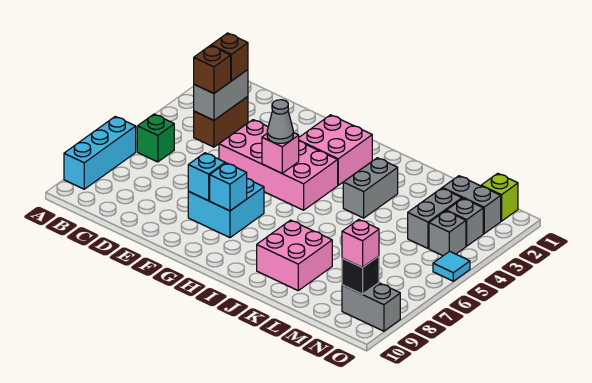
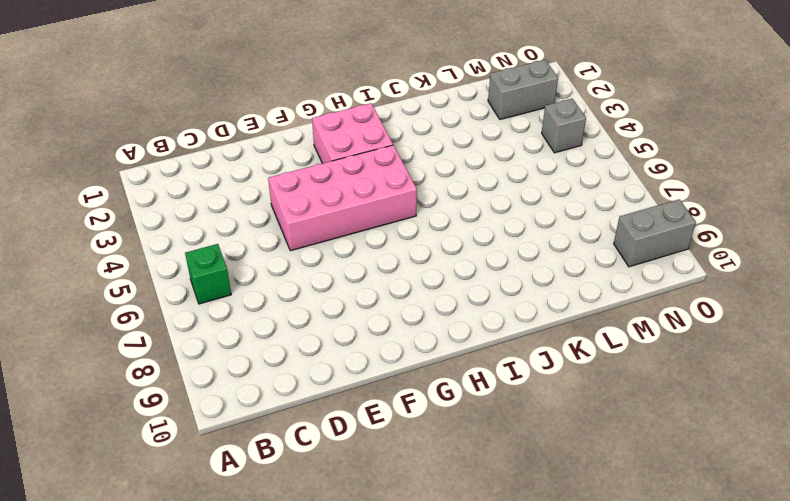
none -> cyan 1x3 brick [64,116,136,189]
none -> brown 1x2 brick [194,96,248,147]
none -> cyan 2x2 brick [188,179,264,238]

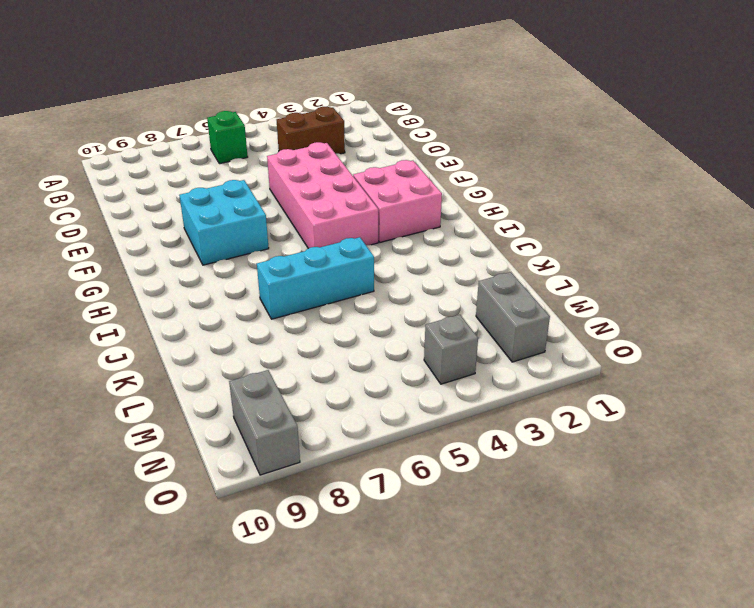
cyan 1x3 brick [257,237,374,319] -> cyan 1x3 brick moved to [64,116,136,189]
none -> grey 1x2 brick [343,158,398,218]
none -> pink 2x2 brick [257,220,332,290]
none -> grey 1x2 brick [408,188,462,248]

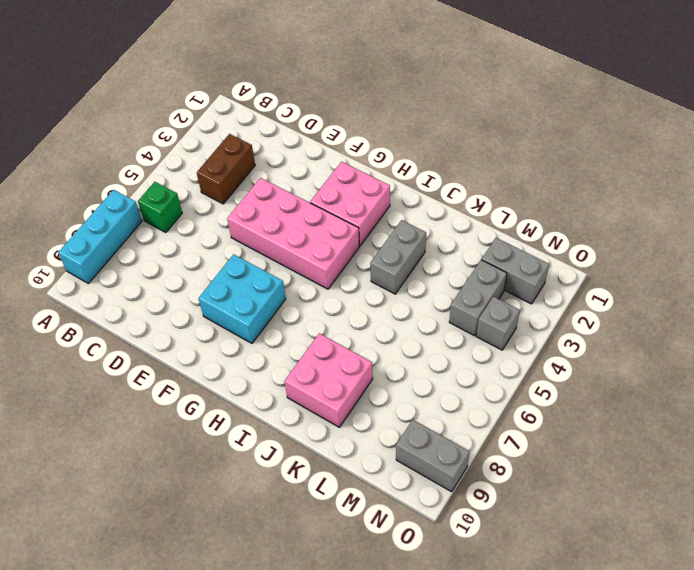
none -> lime 1x1 brick [481,173,518,221]
none -> grey 1x1 brick [446,198,483,246]
none -> cyan 1x1 tile [433,251,470,281]

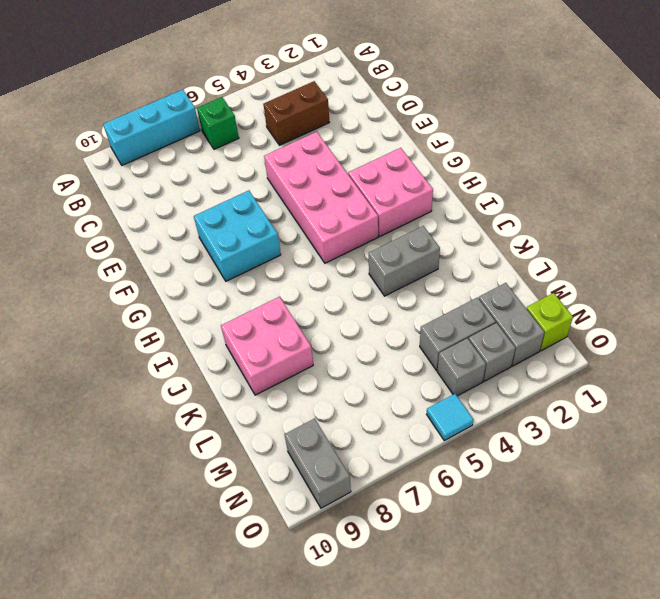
none -> grey 1x2 brick [194,70,248,120]
none -> cyan 1x1 brick [188,153,225,201]
none -> pink 1x1 brick [262,133,299,173]

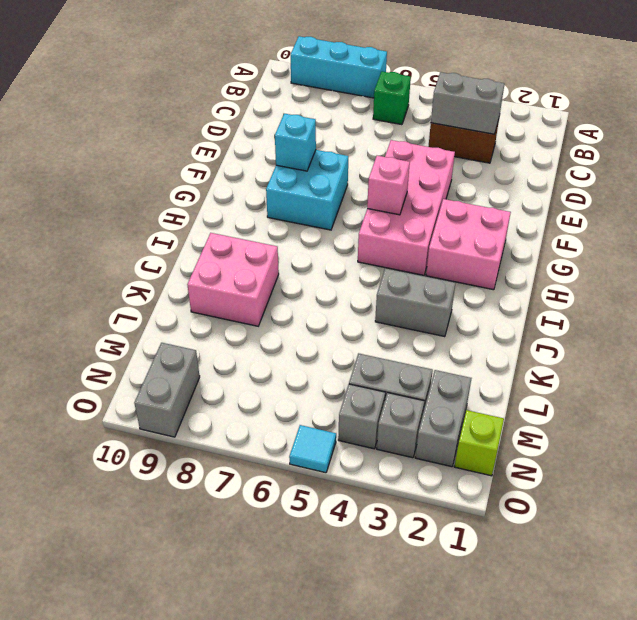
none -> cyan 1x1 brick [210,163,247,211]
none -> black 1x1 brick [342,256,379,294]
none -> brown 1x1 brick [211,33,248,81]

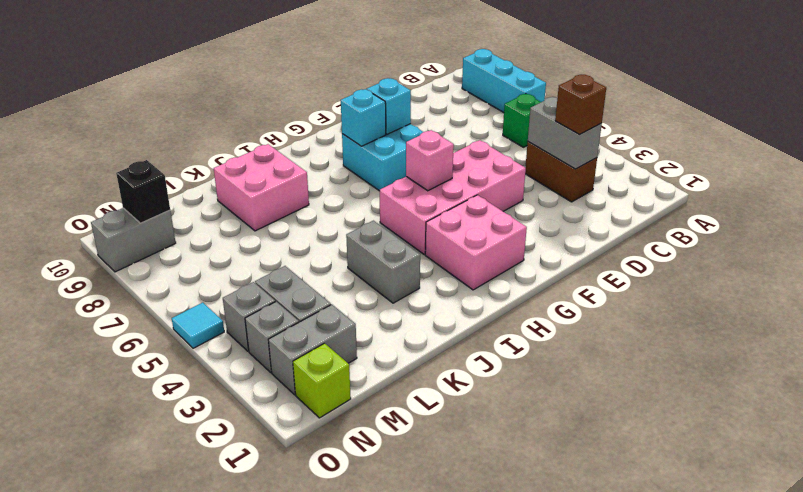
none -> brown 1x1 brick [194,46,231,93]
none -> grey 1x1 cone [267,100,293,143]
none -> pink 1x1 brick [342,220,379,268]

